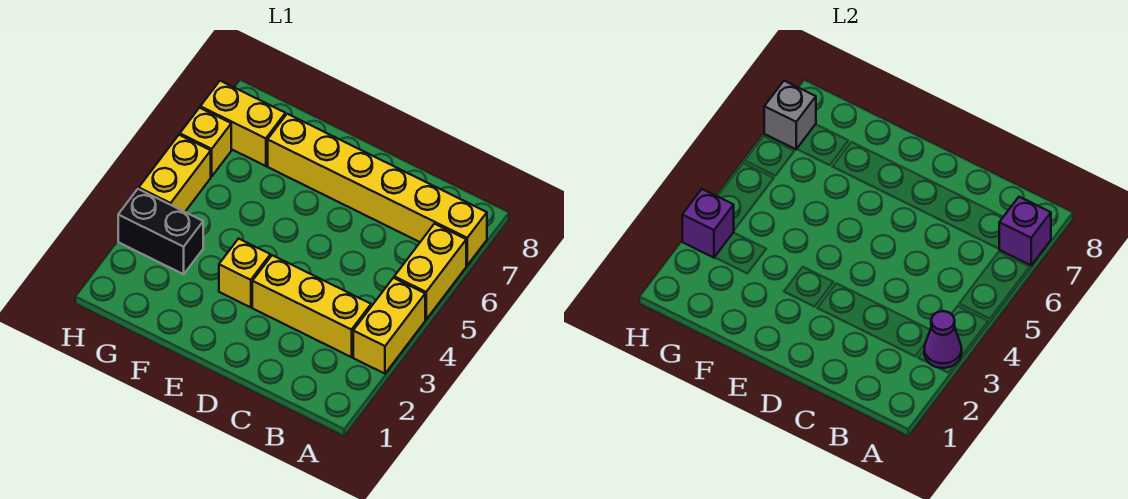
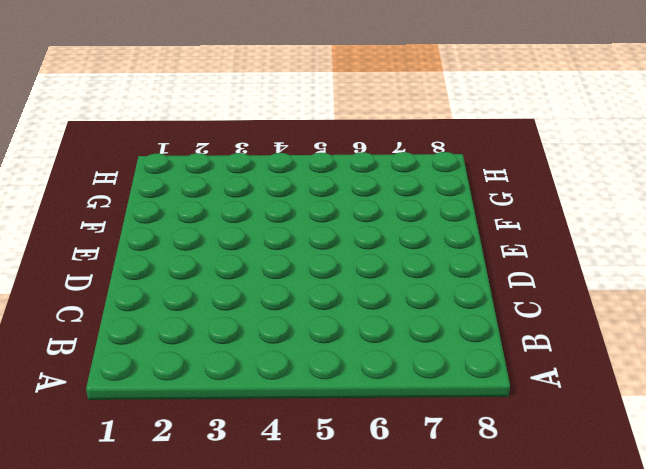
none -> yellow 1x2 brick [353,278,425,374]
none -> yellow 1x2 brick [394,224,466,319]
none -> yellow 1x6 brick [268,114,487,265]

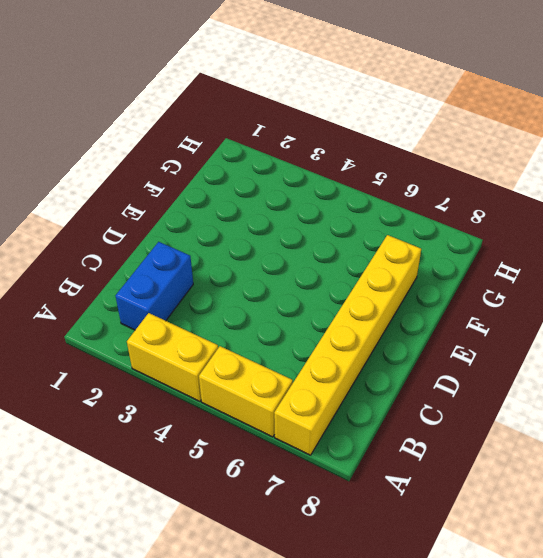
blue 1x2 brick [116,242,193,330] -> none
none -> yellow 1x3 brick [252,255,371,357]
none -> yellow 1x1 brick [219,239,270,307]
none -> black 1x2 brick [118,189,203,274]

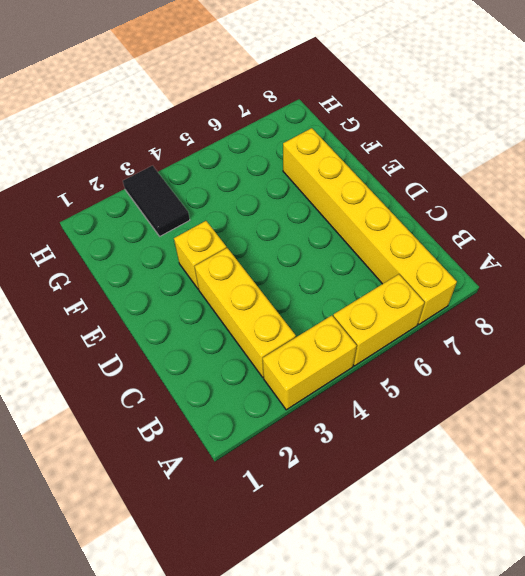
black 1x2 tile [123,166,190,236] -> black 1x2 brick [118,189,203,274]
none -> yellow 1x2 brick [200,81,285,166]
none -> yellow 1x2 brick [139,135,211,212]
none -> yellow 1x1 brick [180,108,231,176]

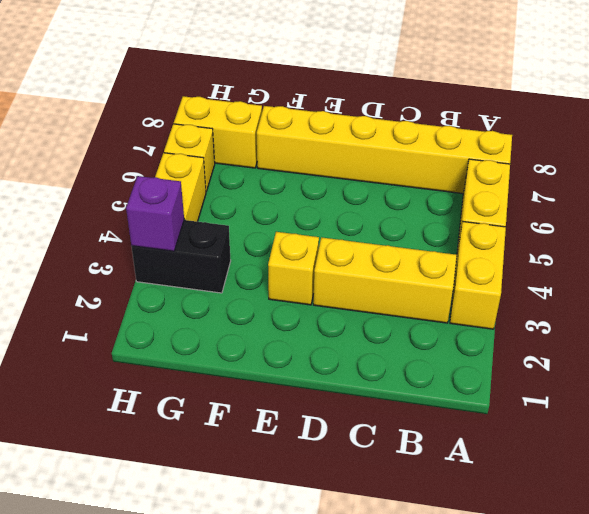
none -> purple 1x1 cone [924,311,962,368]
none -> purple 1x1 brick [999,197,1051,265]
none -> grey 1x1 brick [764,81,816,149]

